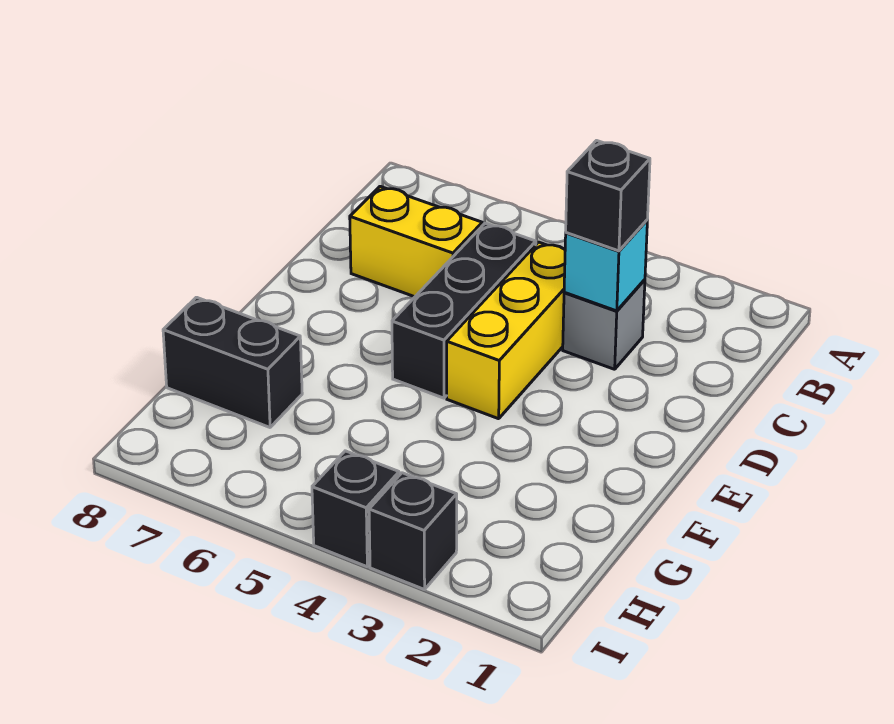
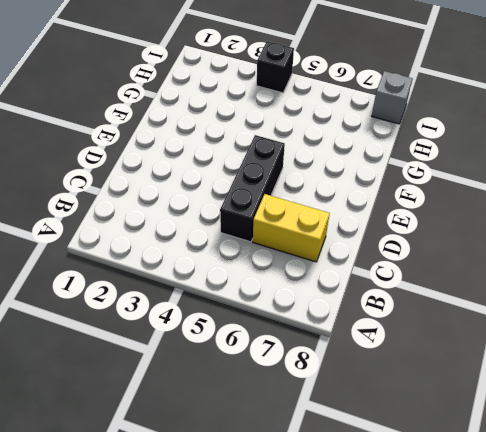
grey 1x1 brick [372,71,412,124] -> grey 1x1 brick moved to [563,280,645,369]
none -> yellow 1x3 brick [447,242,565,419]
none -> black 1x2 brick [163,297,302,427]

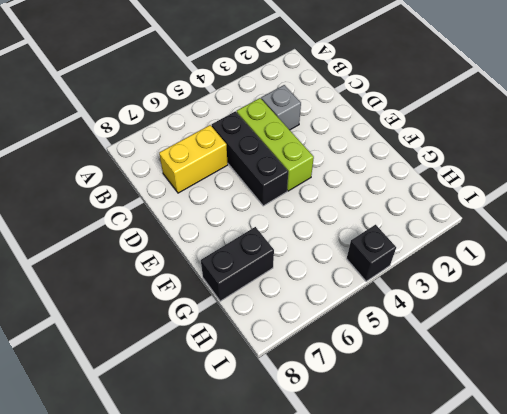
lime 1x3 brick [237,98,314,191] -> yellow 1x3 brick [447,242,565,419]
none -> black 1x1 brick [369,473,457,590]
none -> cyan 1x1 brick [564,220,647,311]

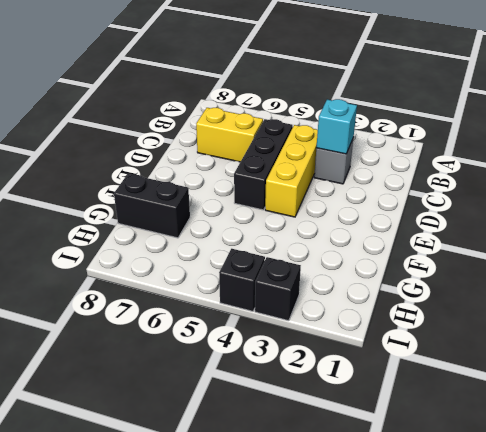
none -> black 1x1 brick [566,141,650,251]

